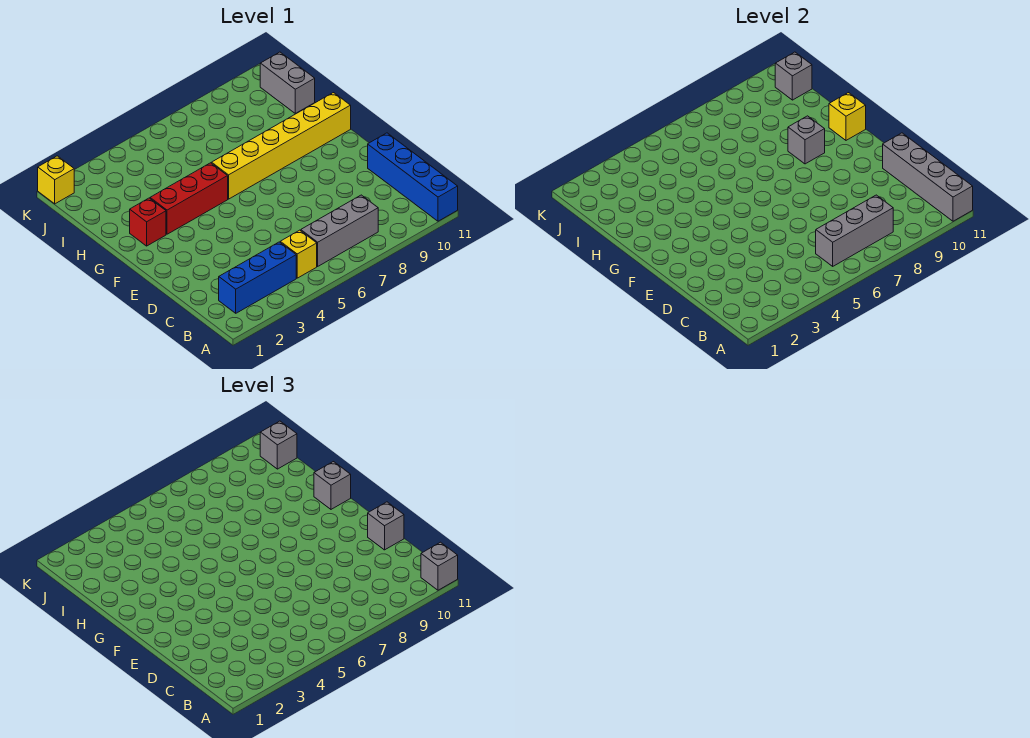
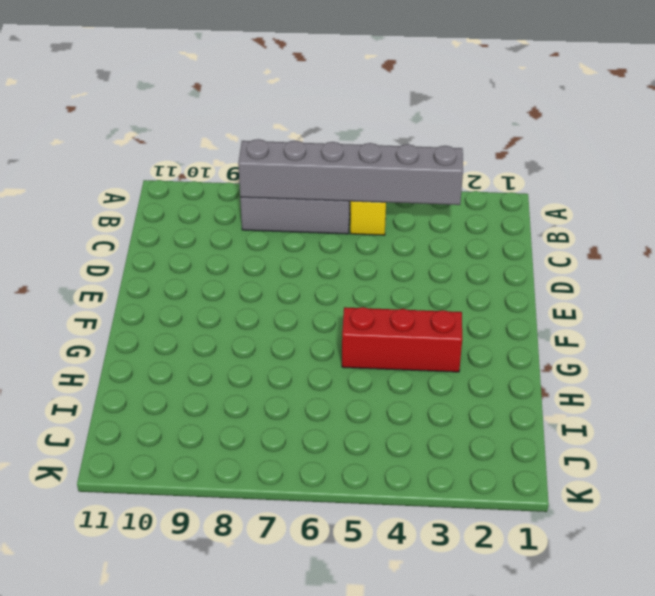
grey 1x6 brick [238,139,463,205] -> grey 1x3 brick [816,195,893,266]
none -> blue 1x4 brick [368,133,458,221]
none -> blue 1x3 brick [219,242,296,313]
none -> red 1x1 brick [130,198,166,246]

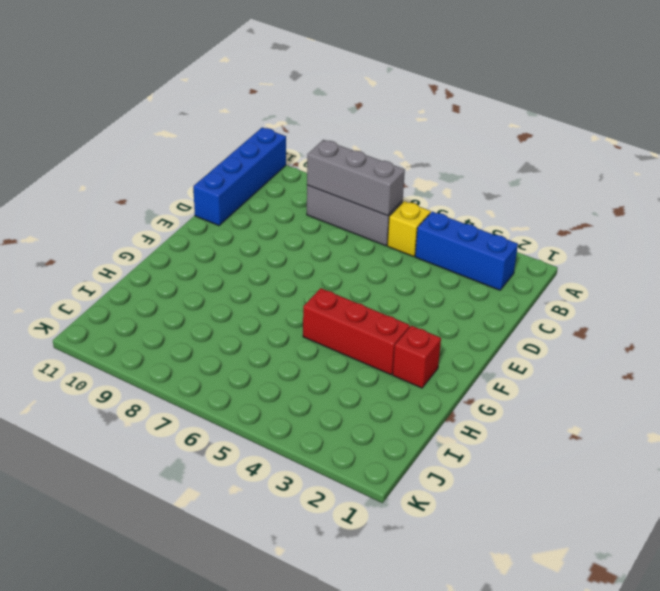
none -> yellow 1x6 brick [212,93,351,199]
none -> grey 1x2 brick [260,52,315,113]
none -> yellow 1x1 brick [38,156,74,204]

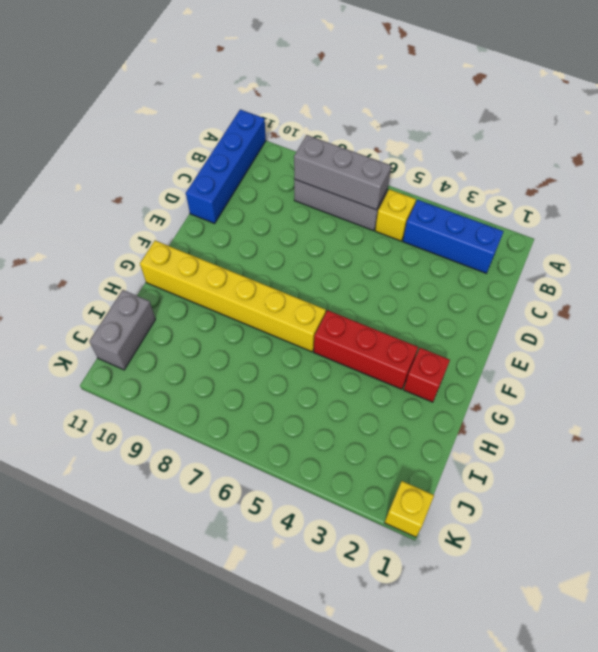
none -> grey 1x4 brick [883,133,973,221]
none -> grey 1x1 brick [788,116,825,164]
none -> yellow 1x1 brick [829,93,866,140]

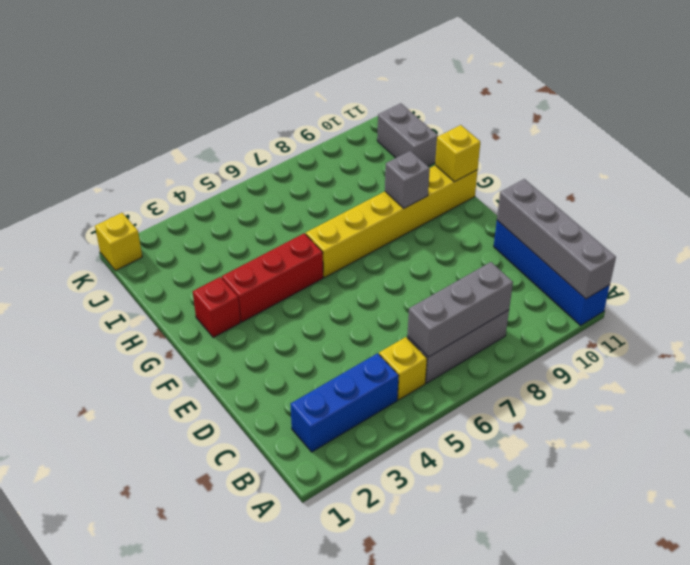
none -> grey 1x1 brick [775,52,812,100]
none -> grey 1x1 brick [421,542,458,590]
none -> grey 1x1 brick [368,502,404,550]

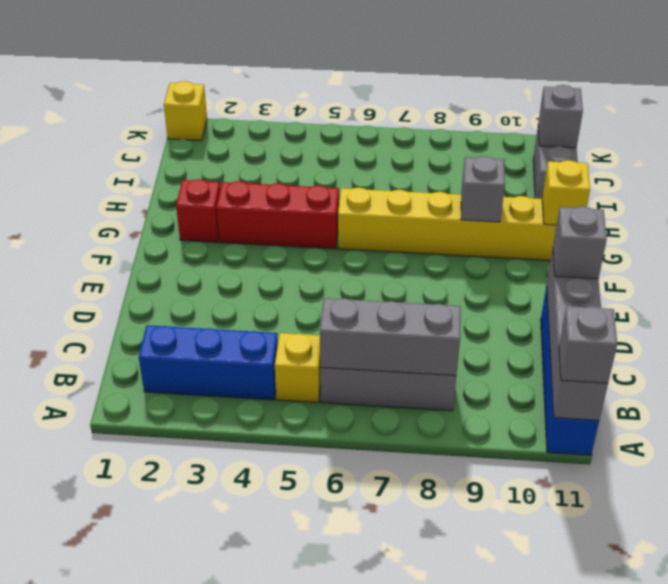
none -> grey 1x1 brick [314,462,351,509]
none -> grey 1x1 brick [260,421,297,469]

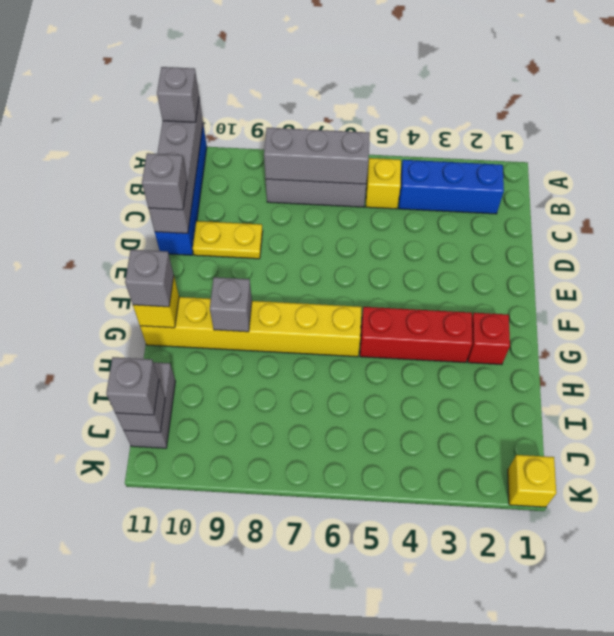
yellow 1x2 plate [193,221,263,259] -> none

